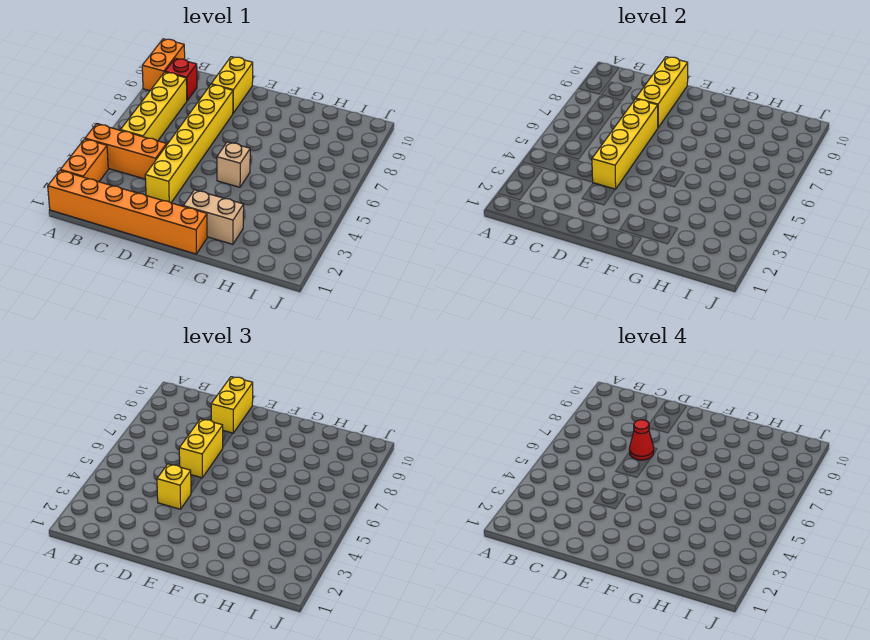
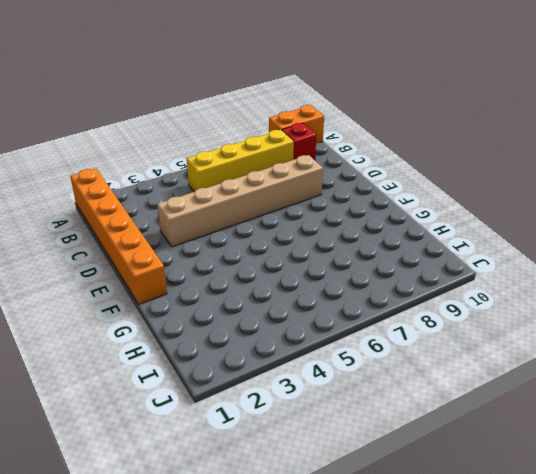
tan 1x6 brick [157,155,323,247] -> yellow 1x6 brick [145,85,233,203]
none -> orange 1x2 brick [60,139,108,182]
none -> orange 1x3 brick [85,124,167,179]
none -> yellow 1x2 brick [211,57,253,113]

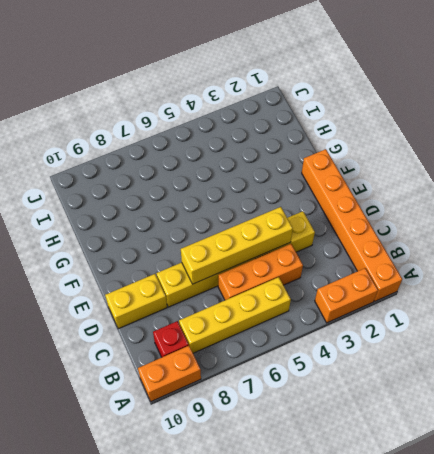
orange 1x3 brick [218,244,303,300] -> orange 1x3 brick turned to [85,124,167,179]
none -> tan 1x2 brick [183,190,244,244]
none -> tan 1x1 brick [217,142,250,187]
none -> yellow 1x3 brick [636,57,688,127]

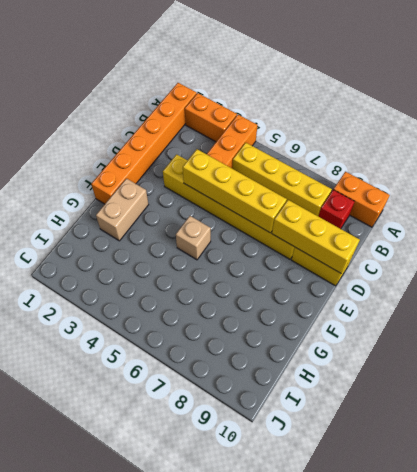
none -> yellow 1x1 brick [157,464,191,509]
none -> yellow 1x2 brick [179,419,223,478]
none -> yellow 1x2 brick [211,377,253,433]

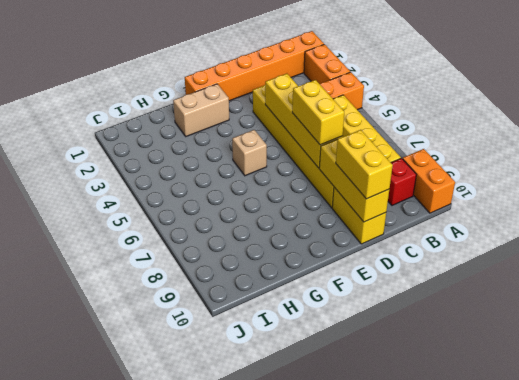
none -> yellow 1x1 brick [157,464,191,509]
none -> red 1x1 cone [629,420,654,460]

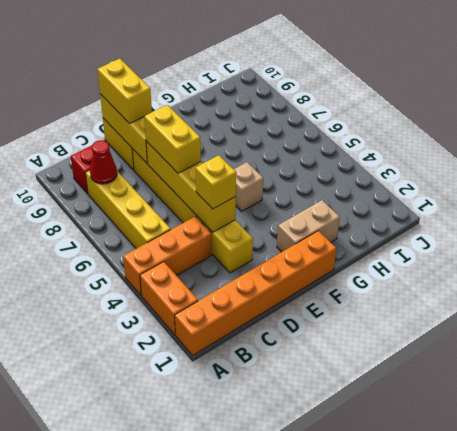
red 1x1 cone [90,140,117,184] -> red 1x1 cone moved to [629,420,654,460]
none -> orange 1x2 brick [142,39,185,91]

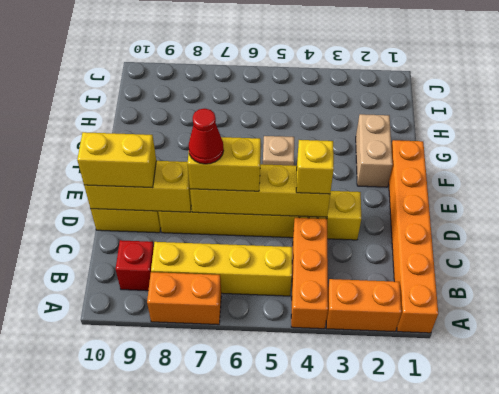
orange 1x2 brick [147,272,221,325] -> orange 1x2 brick moved to [142,39,185,91]

